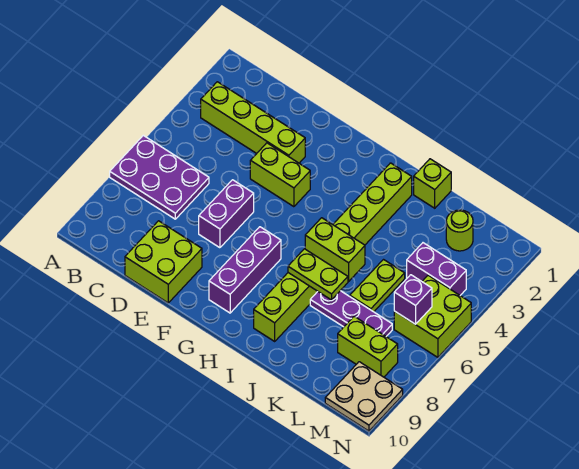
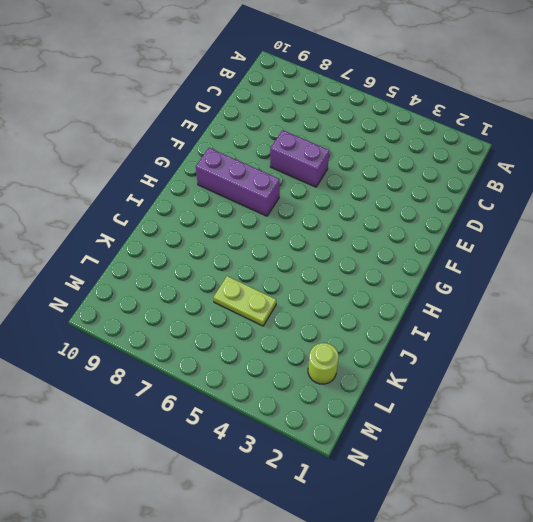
none -> purple 2x3 plate [110,135,209,219]
none -> lime 1x4 brick [201,82,305,163]
none -> lime 2x2 brick [125,221,202,303]

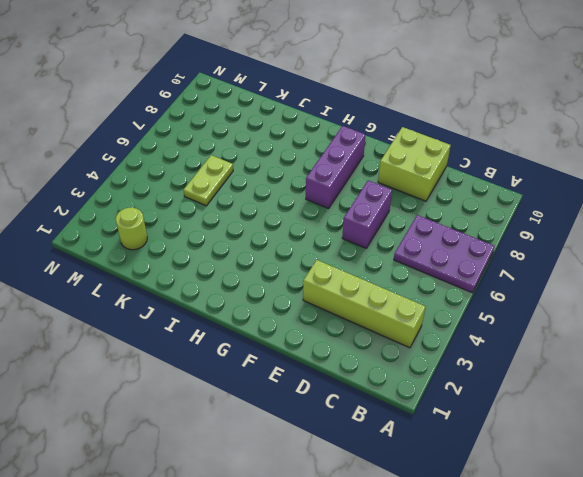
none -> lime 1x2 brick [250,143,310,207]
none -> lime 1x8 brick [254,163,412,341]
none -> lime 1x1 brick [414,159,451,208]

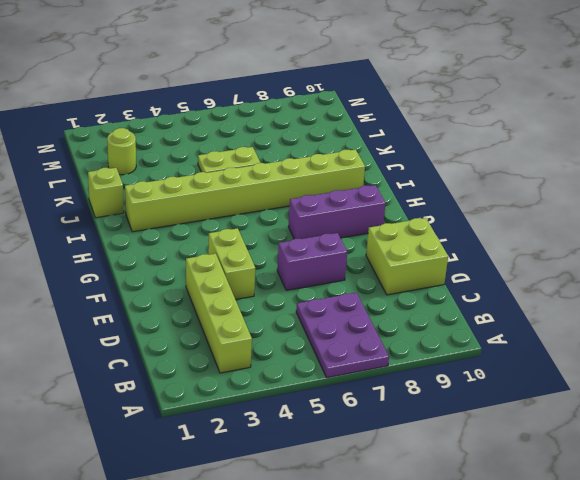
none -> purple 1x3 plate [310,291,392,336]
none -> purple 1x2 brick [407,243,466,295]
none -> lime 1x2 brick [338,316,398,377]

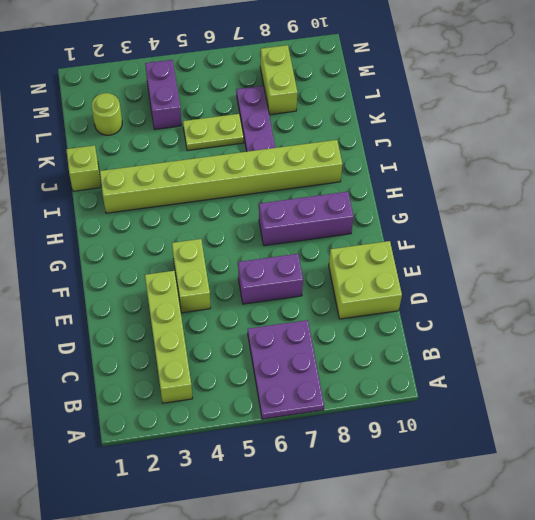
none -> lime 2x2 brick [394,275,471,357]
none -> tan 2x2 plate [325,362,403,431]
none -> lime 1x2 brick [305,218,365,281]

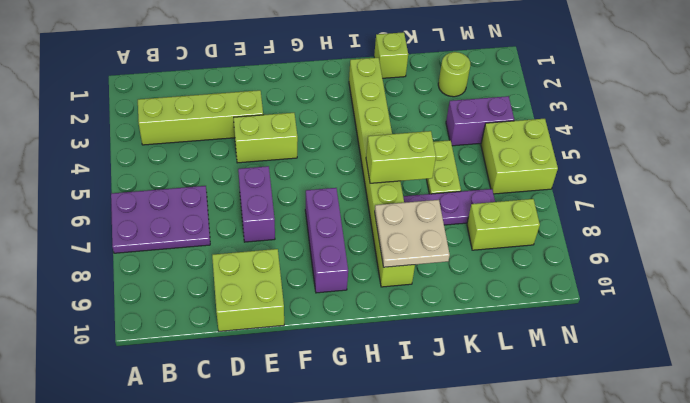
tan 2x2 plate [375,200,450,267] -> tan 2x2 plate moved to [325,362,403,431]
none -> lime 1x2 plate [288,249,348,300]
none -> purple 1x1 brick [394,275,432,324]

